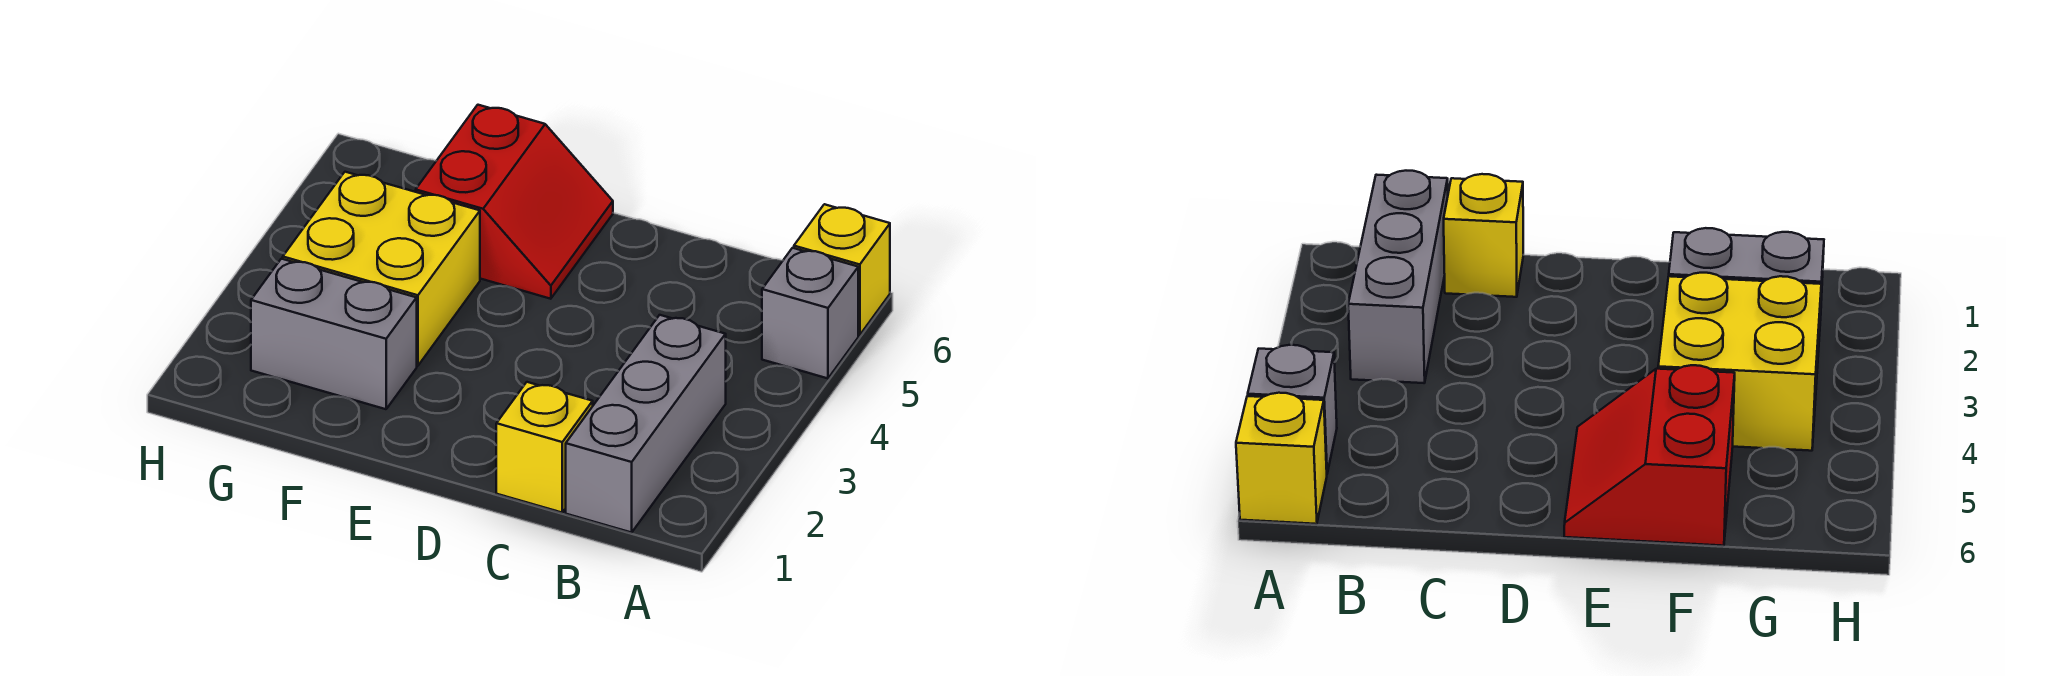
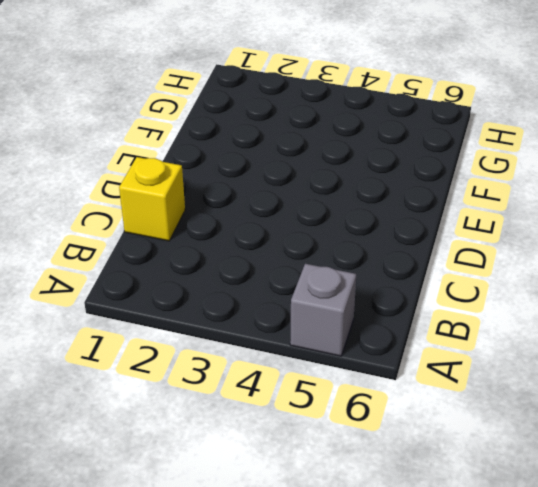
none -> yellow 1x1 brick [794,204,890,335]
none -> grey 1x3 brick [566,315,726,532]

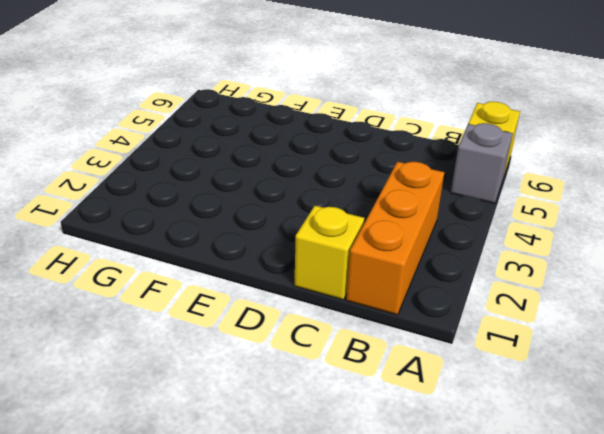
orange 1x3 brick [346,162,444,315] -> grey 1x3 brick [566,315,726,532]
none -> red 2x2 slope [416,105,613,299]
none -> grey 1x2 brick [251,259,417,409]

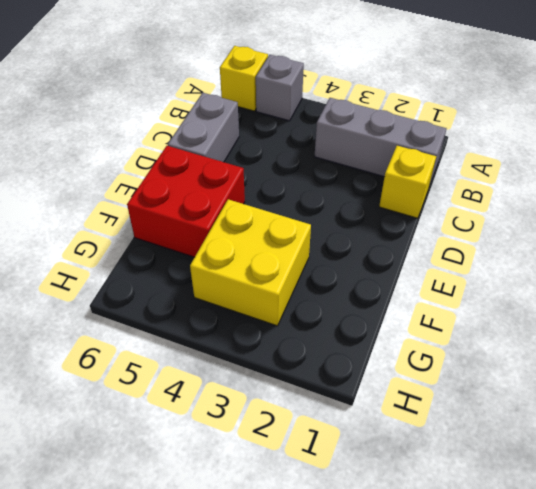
grey 1x2 brick [168,93,239,162] -> grey 1x2 brick moved to [251,259,417,409]
red 2x2 brick [127,146,245,257] -> red 2x2 slope [416,105,613,299]

